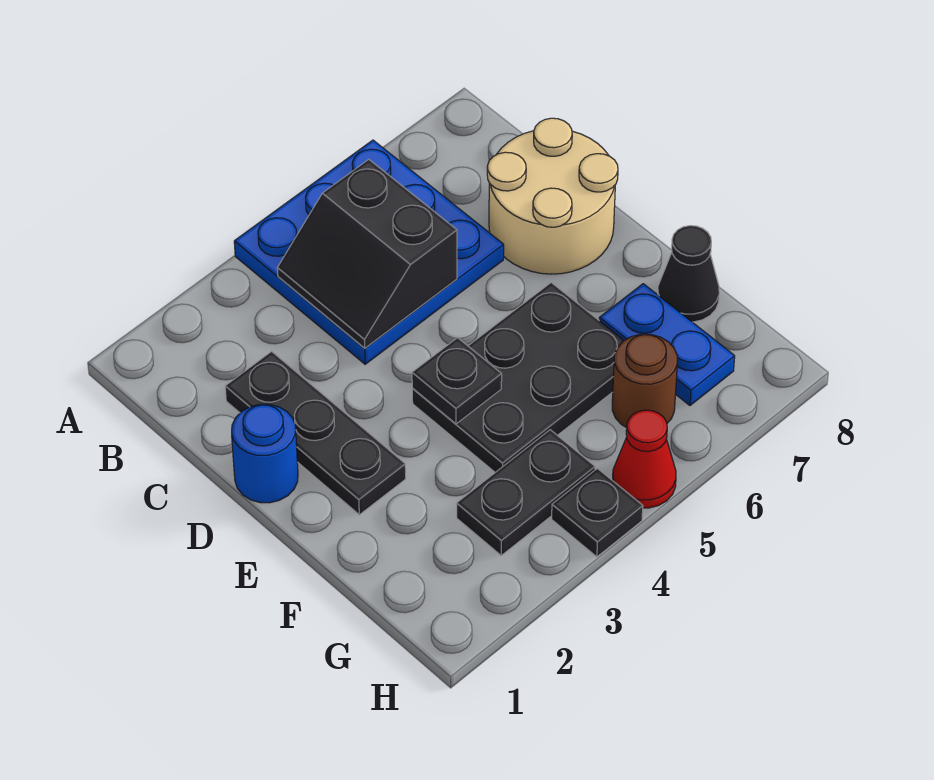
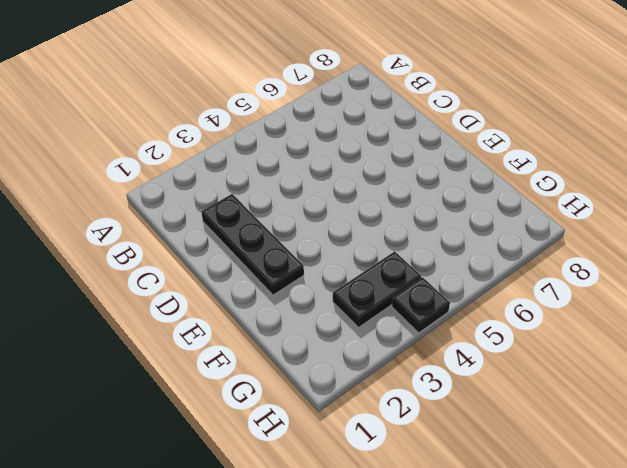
none -> blue 3x3 plate [234,140,504,364]
none -> tan 2x2 round brick [487,118,618,274]
none -> blue 1x1 round brick [232,404,298,503]

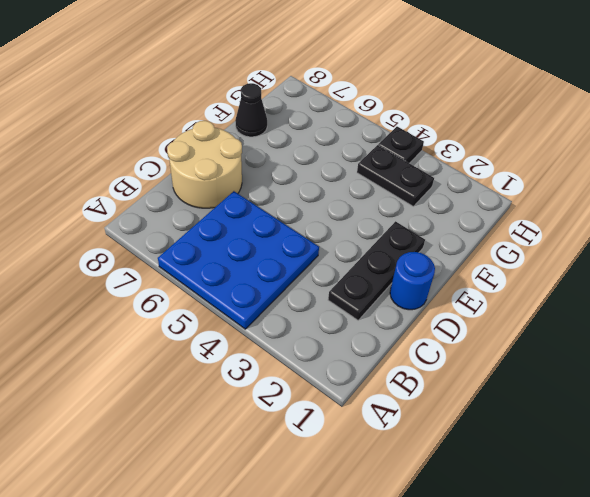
none -> black 2x3 plate [412,283,624,472]
none -> blue 1x2 plate [599,284,735,405]
none -> brown 1x1 round brick [612,334,677,428]

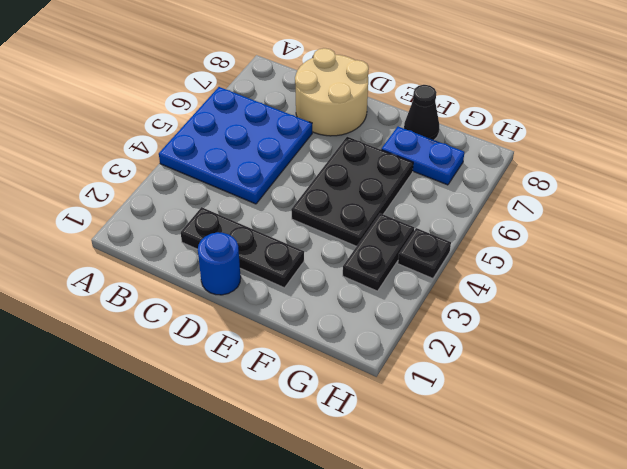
none -> brown 1x1 round brick [612,334,677,428]
none -> red 1x1 cone [613,410,676,508]
none -> black 2x2 slope [277,159,457,348]

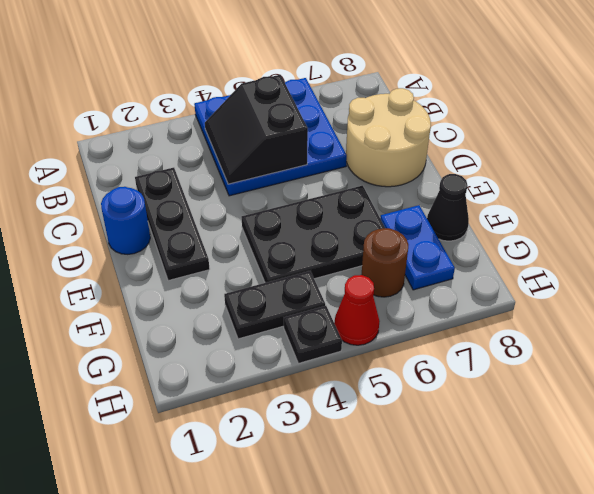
none -> black 1x1 plate [412,338,502,424]

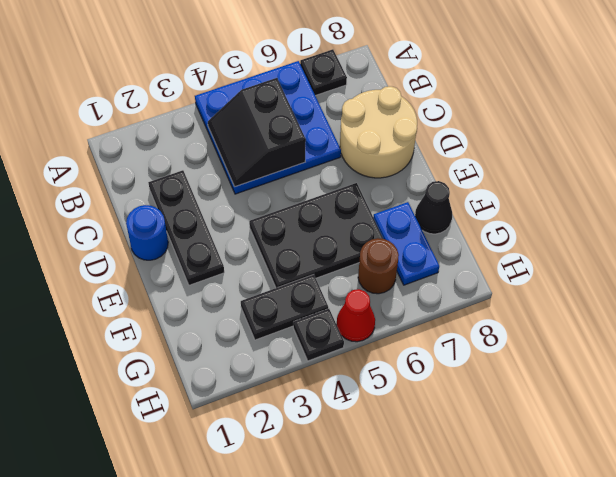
black 1x1 plate [300,49,347,96] -> black 1x1 plate moved to [412,338,502,424]

